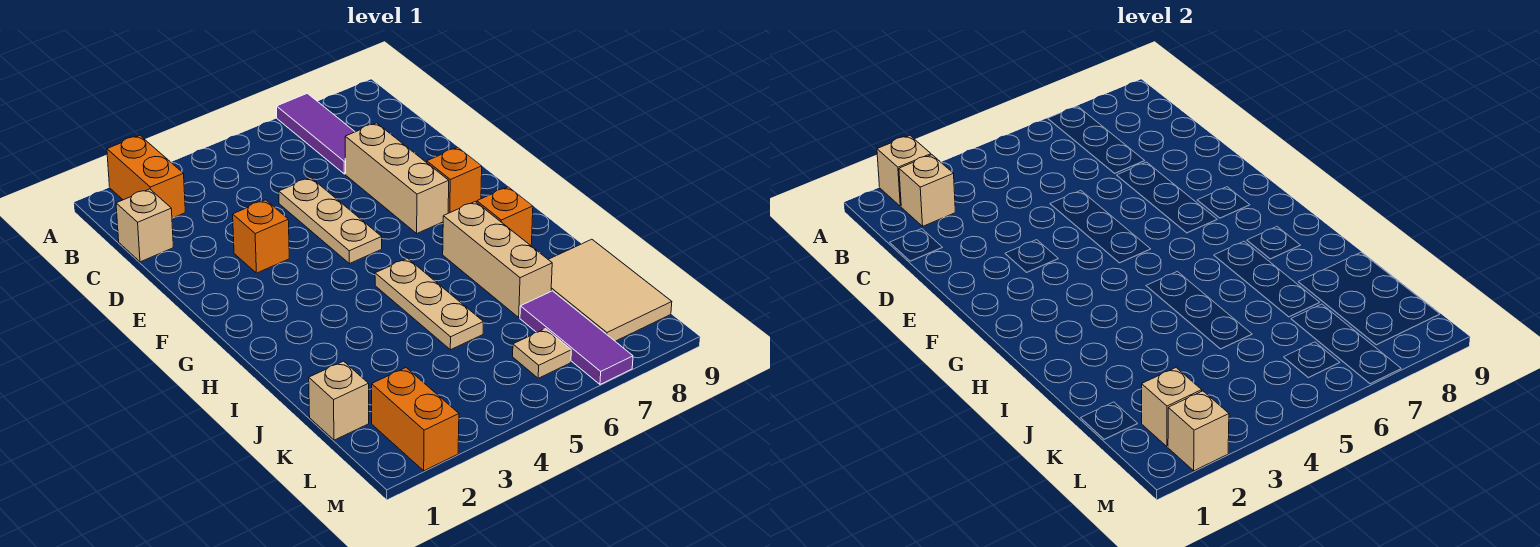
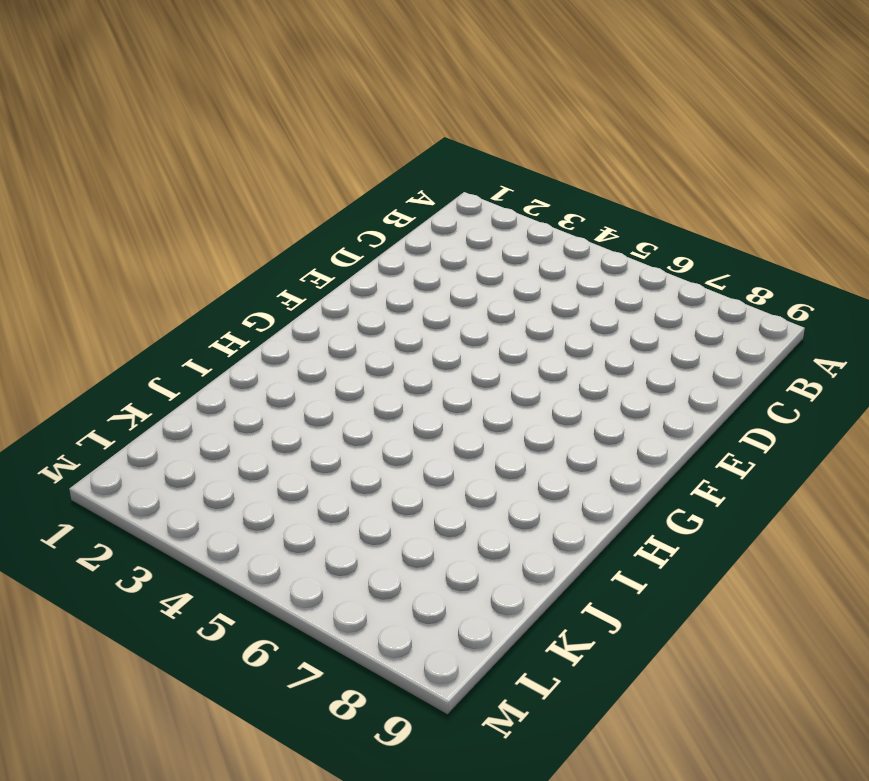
none -> orange 1x2 brick [107,135,185,218]
none -> purple 1x3 tile [277,93,355,174]
none -> tan 1x1 brick [116,189,173,262]

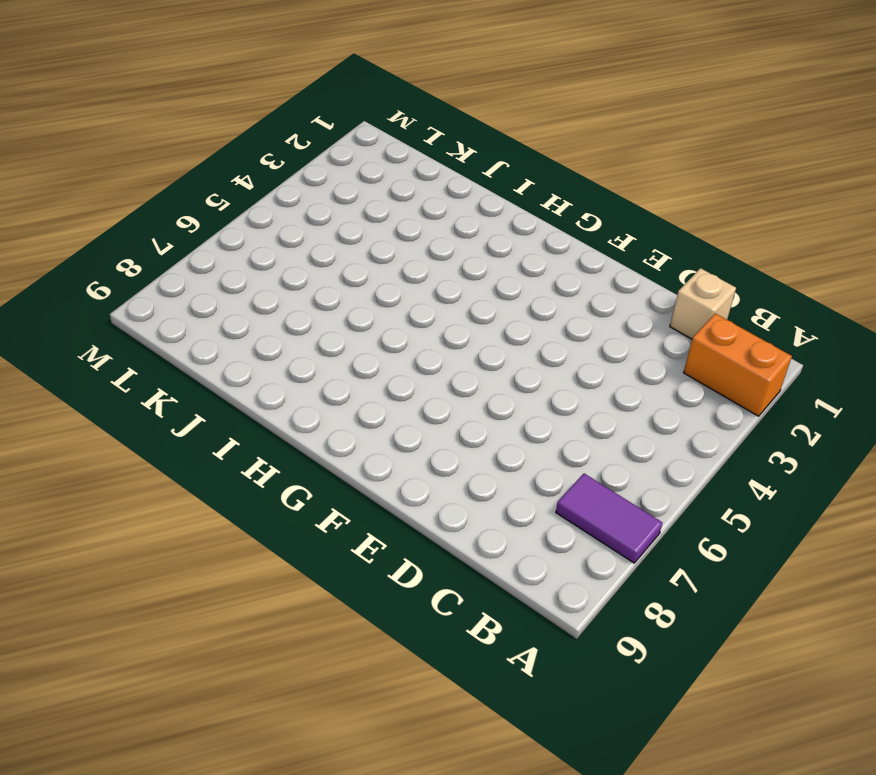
purple 1x2 tile [556,474,662,563] -> purple 1x3 tile [277,93,355,174]
none -> tan 1x3 plate [279,178,382,264]
none -> tan 1x3 brick [345,123,449,233]
none -> orange 1x1 brick [233,200,289,273]

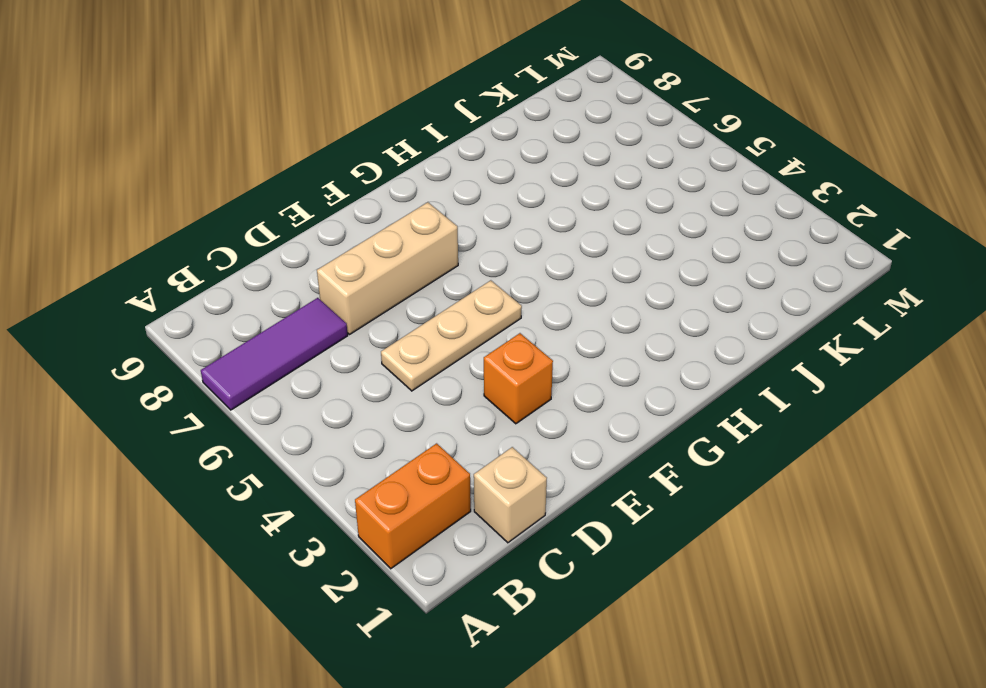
none -> orange 1x1 brick [427,147,482,213]
none -> tan 1x3 plate [375,258,483,350]
none -> tan 1x3 brick [443,202,552,317]

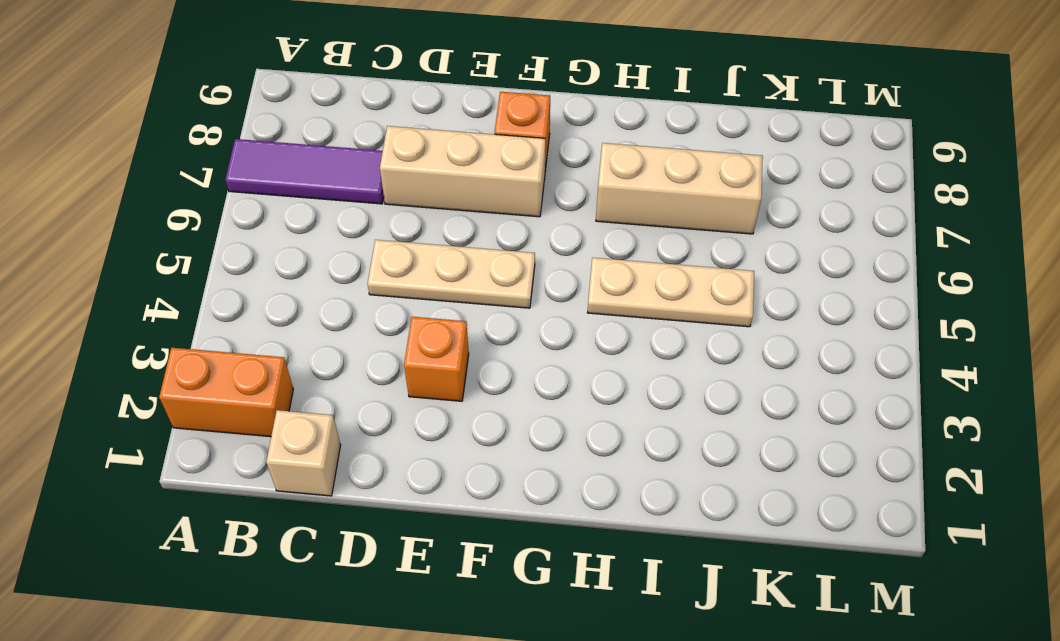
none -> orange 1x1 brick [477,187,533,245]
none -> tan 2x3 tile [548,239,672,341]
none -> tan 1x1 brick [309,361,369,440]

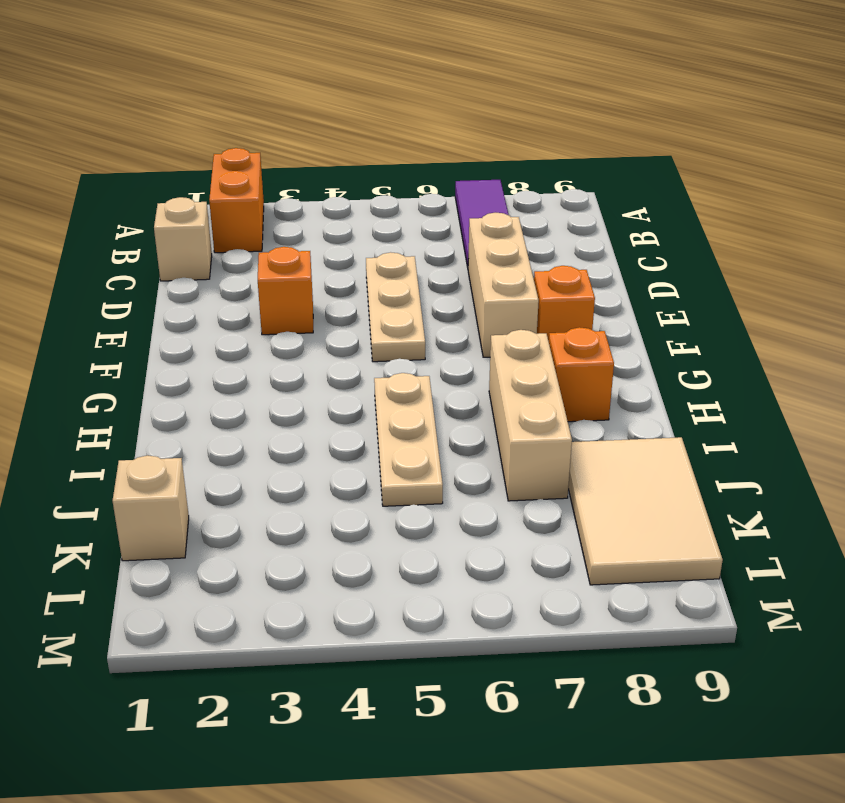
none -> purple 1x3 tile [520,291,633,384]
none -> orange 1x2 brick [372,368,459,471]
none -> tan 1x1 plate [513,329,571,378]

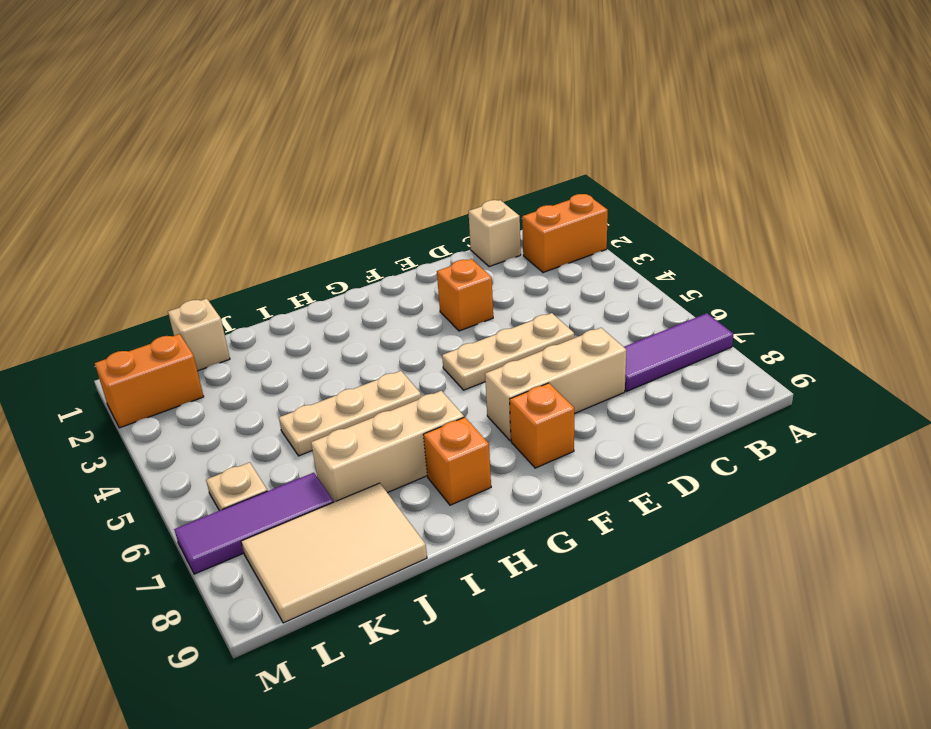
none -> tan 1x1 brick [877,135,931,206]
none -> tan 1x1 brick [899,155,955,226]
none -> tan 1x1 brick [1142,368,1202,447]

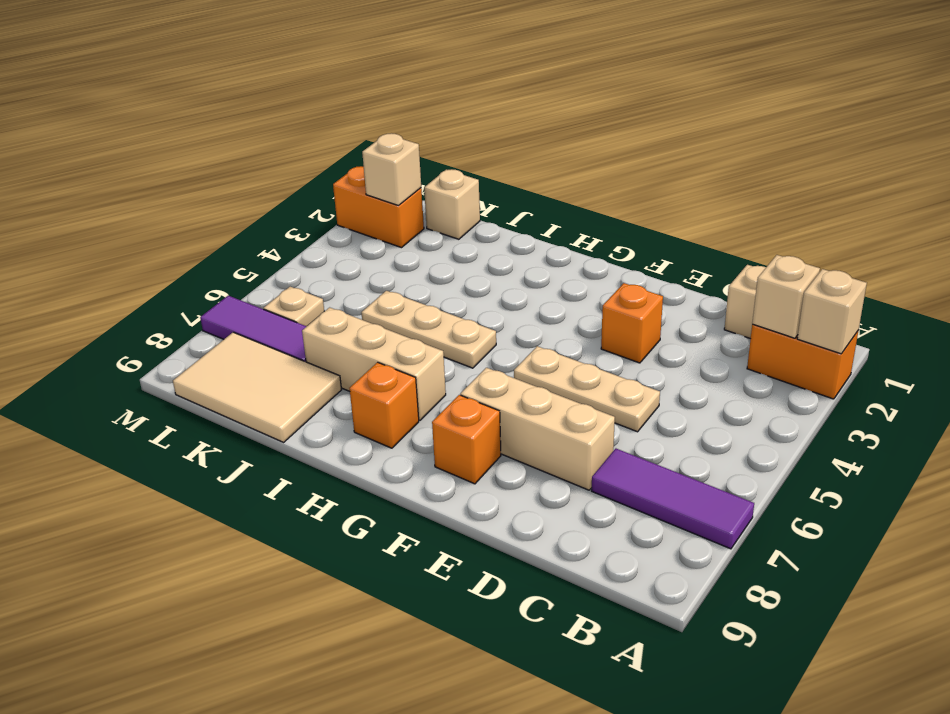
none -> tan 1x1 brick [1168,391,1229,471]

